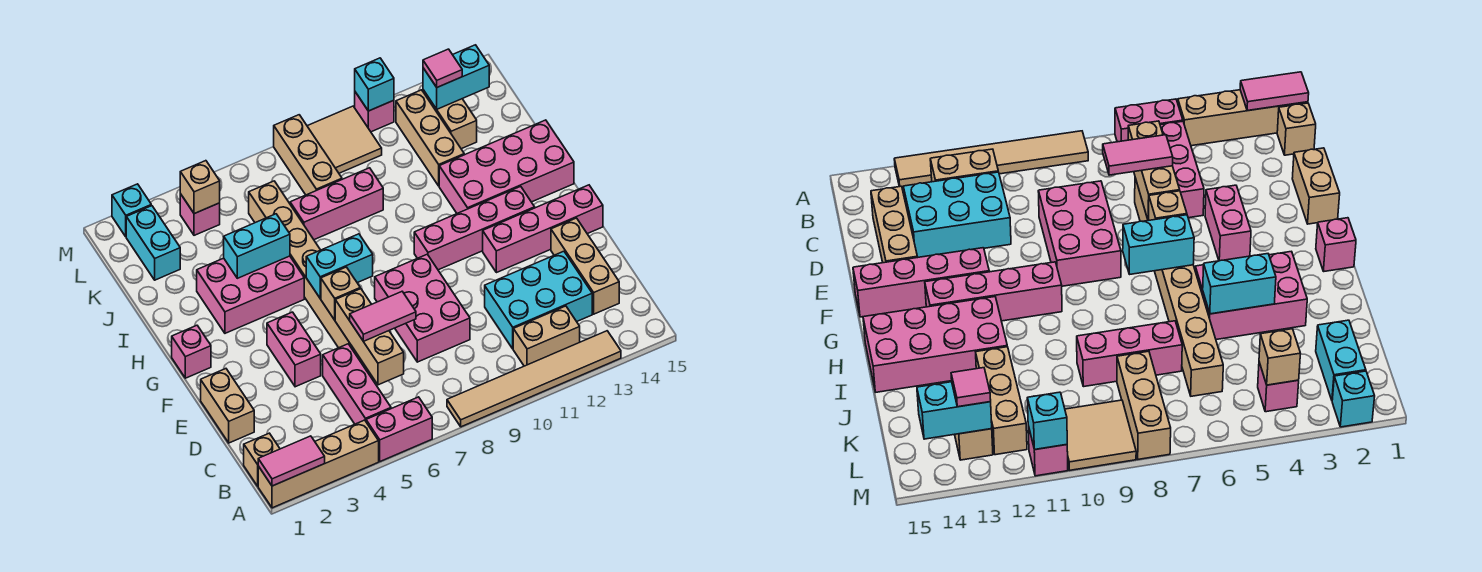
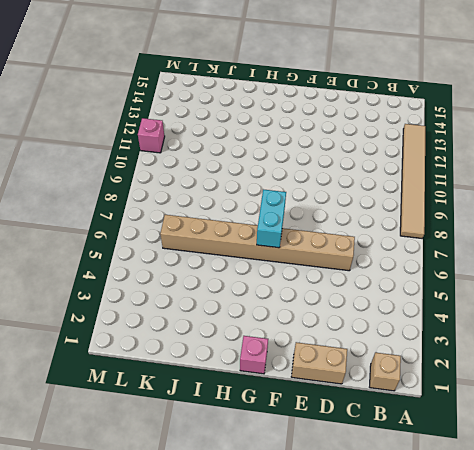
none -> tan 1x4 brick [258,420,379,508]
none -> pink 1x2 brick [366,397,432,461]
none -> pink 1x3 brick [323,344,391,424]
none -> tan 1x2 brick [513,306,580,366]

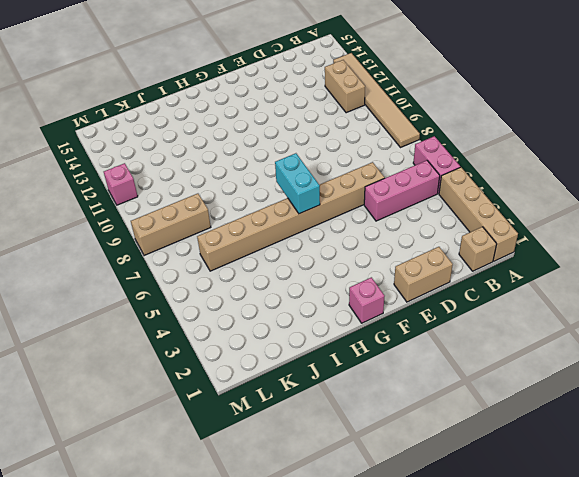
none -> cyan 2x3 brick [485,251,592,349]
none -> tan 1x3 brick [551,218,619,314]
none -> pink 2x3 brick [375,254,470,362]
none -> pink 1x2 brick [267,312,321,387]

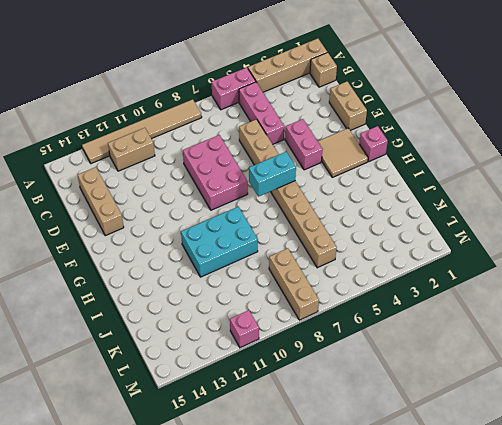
tan 2x2 tile [318,128,368,177] -> tan 2x2 tile moved to [307,106,382,173]
cyan 2x3 brick [181,207,258,277] -> cyan 2x3 brick moved to [485,251,592,349]
none -> pink 1x4 brick [483,185,603,273]
none -> pink 1x4 brick [414,186,535,270]
none -> pink 2x3 brick [197,256,304,333]
none -> pink 2x4 brick [439,120,574,213]

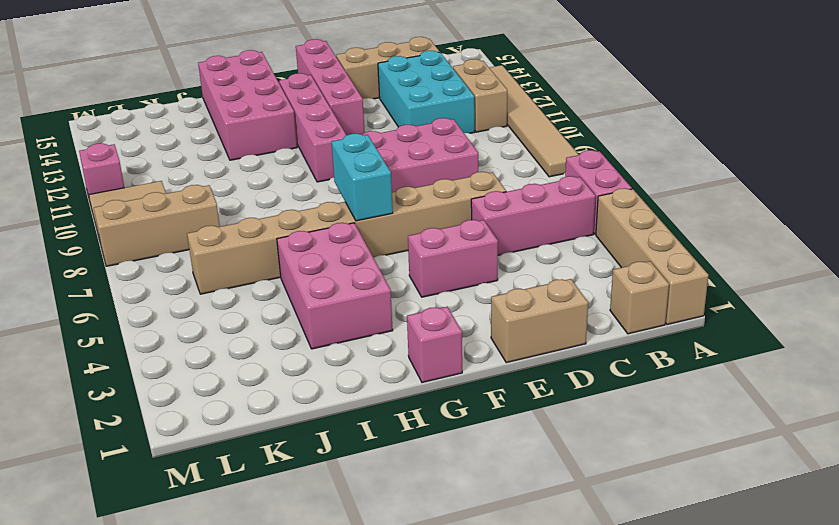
none -> pink 1x3 brick [290,168,383,240]
none -> tan 1x3 brick [396,90,464,186]
none -> cyan 1x2 brick [126,206,180,280]
none -> tan 1x2 brick [423,90,477,149]

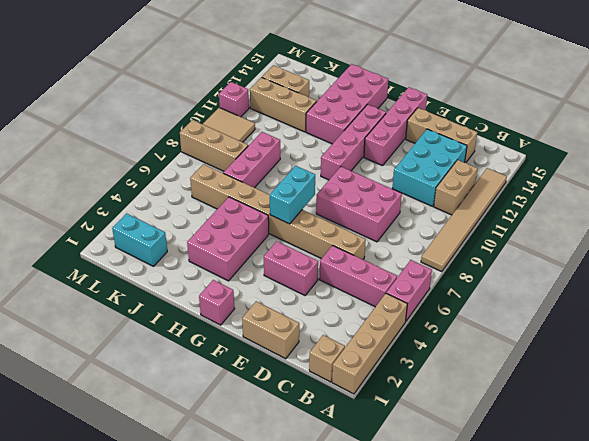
none -> pink 1x1 brick [180,194,220,235]
none -> cyan 1x1 brick [112,184,151,237]
none -> pink 1x2 tile [258,436,325,486]
none -> tan 1x3 brick [335,289,404,385]

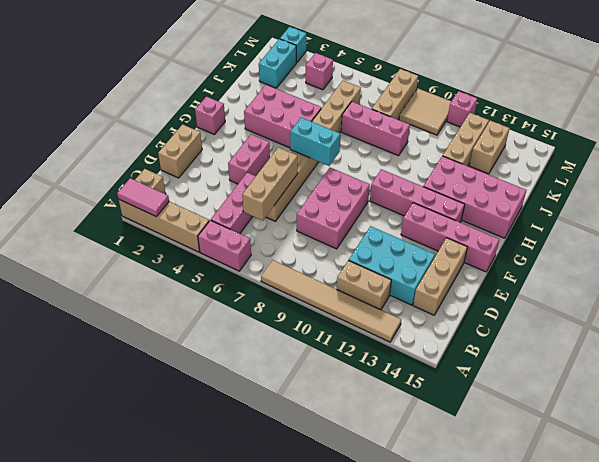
none -> tan 1x1 brick [321,267,360,320]
none -> cyan 1x2 brick [224,214,290,278]
none -> tan 1x1 brick [180,161,220,214]
none -> cyan 1x2 brick [423,45,489,109]

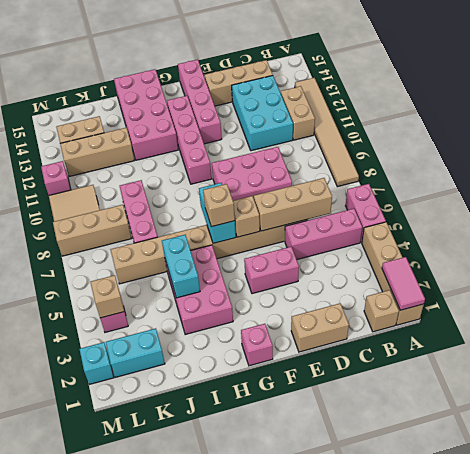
tan 1x1 brick [203,184,235,227] -> none
none -> cyan 1x2 brick [423,45,489,109]
none -> cyan 1x1 brick [355,58,394,111]
none -> pink 1x2 tile [350,292,416,342]
none -> pink 1x1 tile [423,49,462,87]

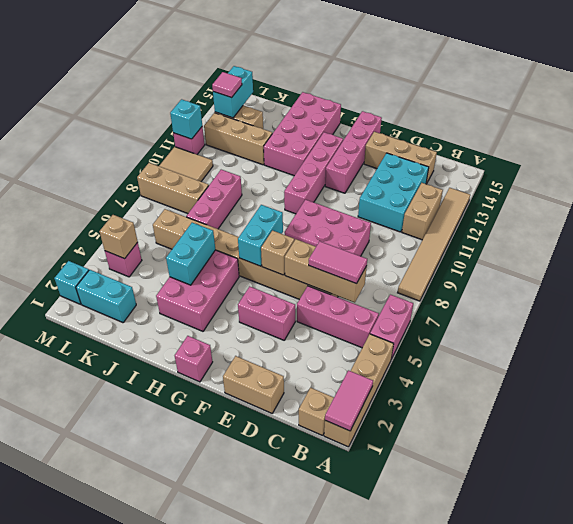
pink 1x2 tile [309,241,367,284] -> pink 1x2 tile turned to [350,292,416,342]

